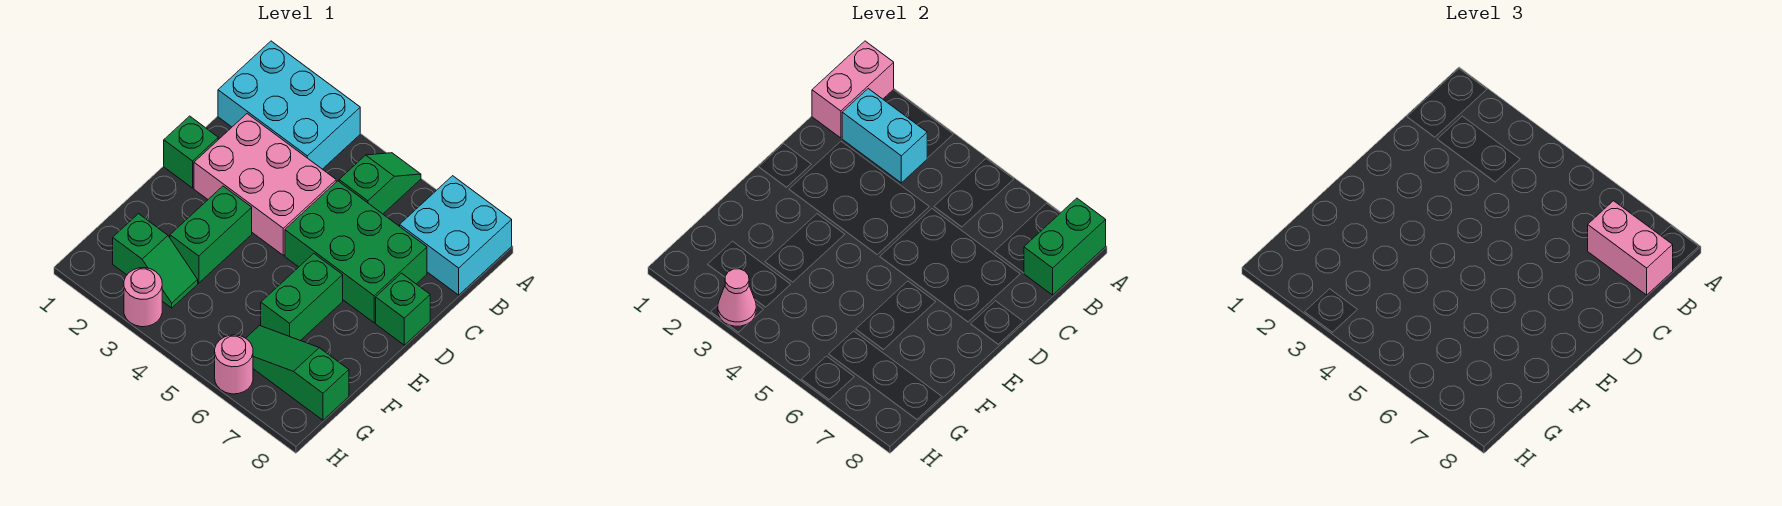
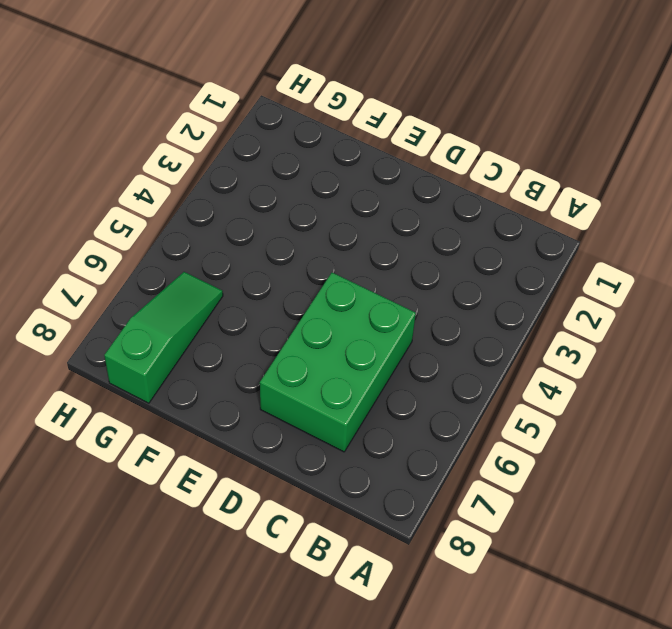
none -> cyan 2x3 brick [218,41,360,169]
none -> green 1x2 slope [339,153,421,214]
none -> cyan 2x2 brick [400,176,512,295]

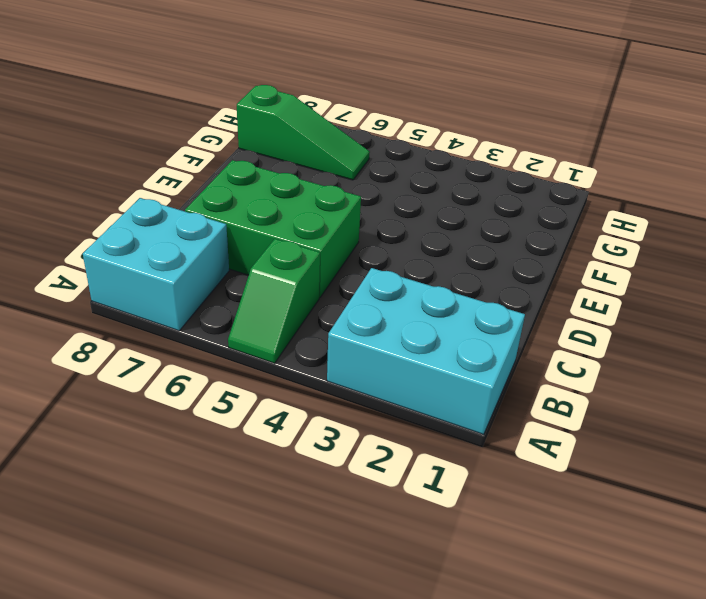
none -> pink 2x3 brick [194,114,336,255]
none -> green 1x1 brick [164,116,218,188]
none -> green 1x1 brick [376,273,430,345]

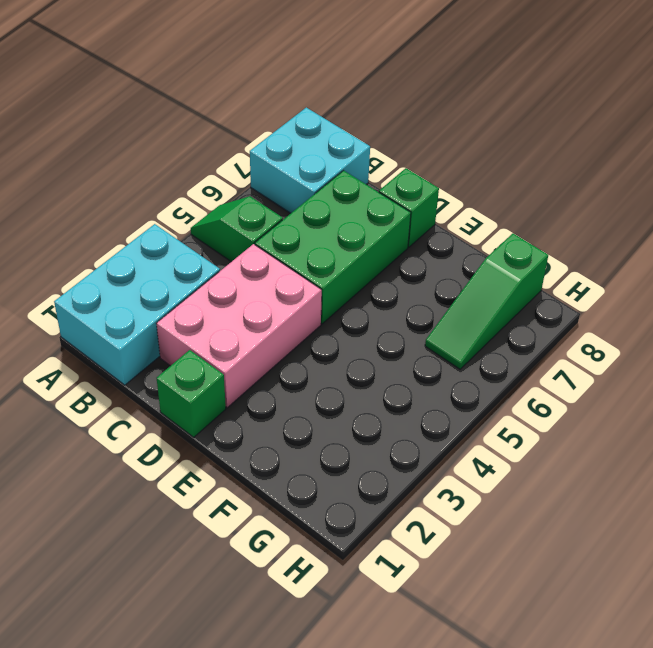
none -> green 1x2 brick [170,186,252,283]
none -> green 1x2 brick [261,254,343,341]
none -> green 1x2 slope [113,214,198,308]

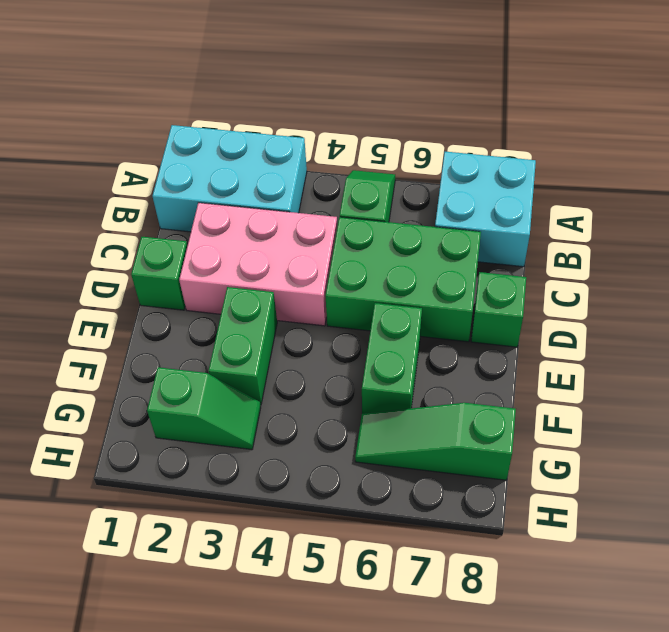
none -> pink 1x1 round brick [124,268,162,327]
none -> pink 1x1 round brick [215,335,253,394]
none -> pink 1x2 brick [812,41,894,138]

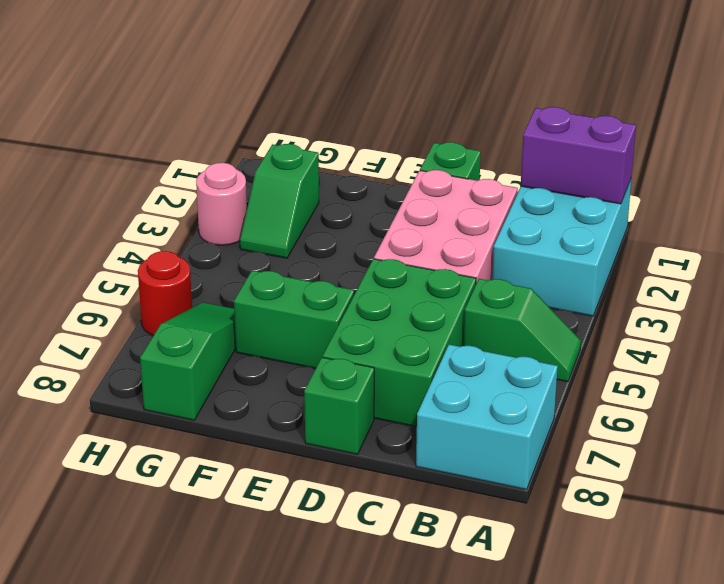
purple 1x2 brick [521,107,636,204] -> pink 1x2 brick [812,41,894,138]
red 1x1 round brick [138,251,192,336] -> pink 1x1 round brick [215,335,253,394]
none -> green 1x2 brick [170,186,252,283]
none -> green 1x2 brick [1024,198,1106,295]
none -> cyan 1x2 brick [842,89,927,183]

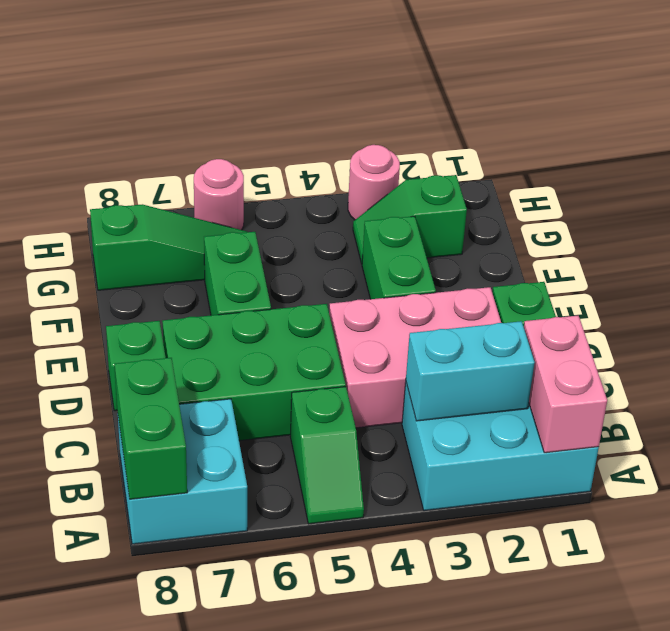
none -> pink 1x1 cone [718,269,756,326]
none -> pink 1x2 brick [1588,201,1673,295]

